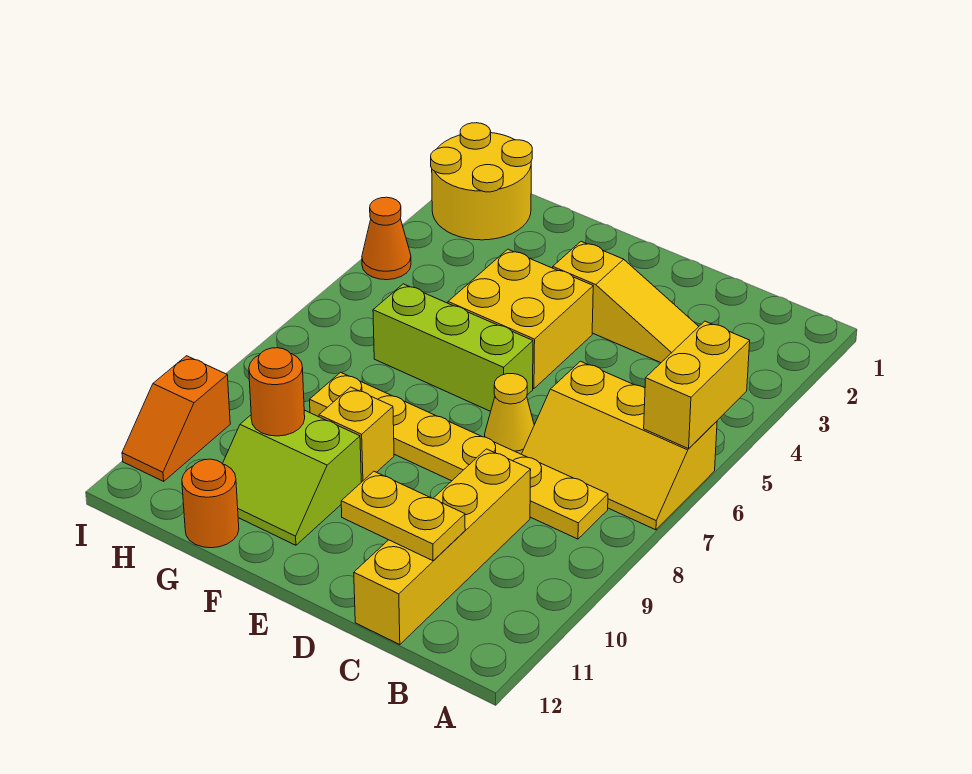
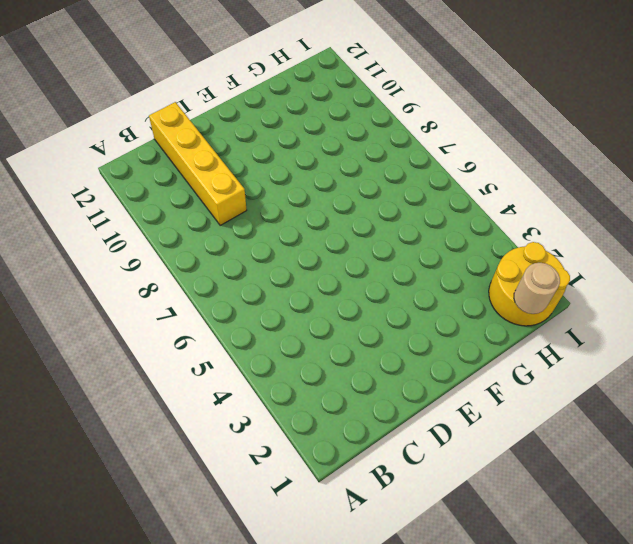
tan 1x1 round brick [514,263,560,314] -> none
none -> yellow 2x3 slope [522,361,717,530]
none -> yellow 1x6 plate [310,372,608,539]
none -> yellow 1x3 slope [553,242,699,363]

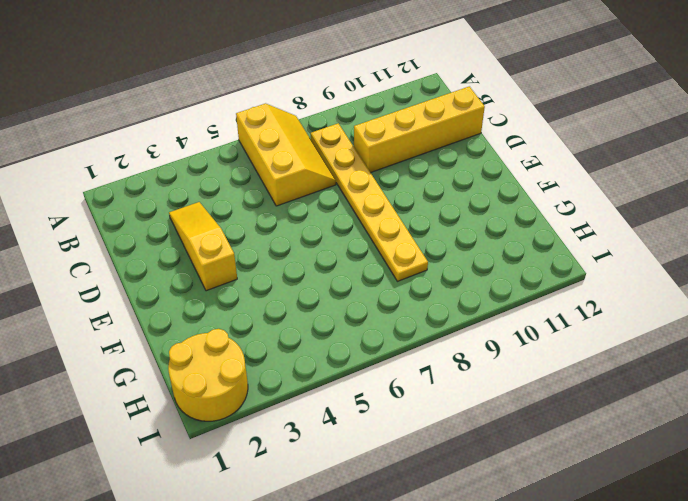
none -> yellow 1x1 cone [485,374,534,454]
none -> yellow 2x2 brick [448,249,593,389]
none -> lime 1x3 brick [373,284,533,411]

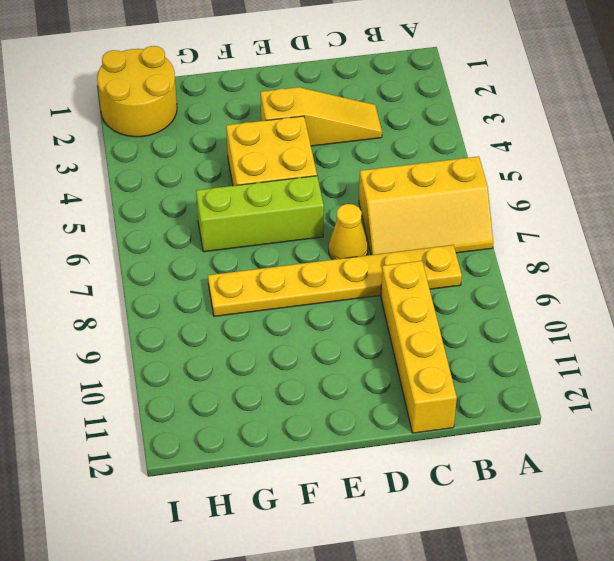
none -> yellow 1x1 brick [319,387,394,482]
none -> lime 2x2 slope [223,410,361,545]
none -> orange 1x1 round brick [182,459,239,548]

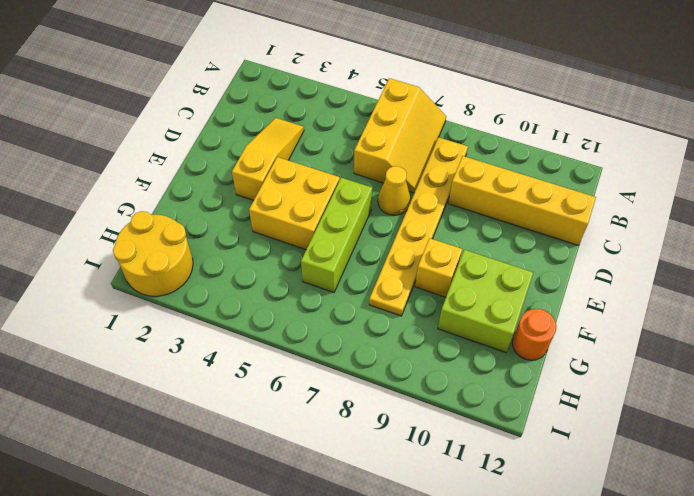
lime 2x2 brick [438,250,533,352] -> lime 2x2 slope [223,410,361,545]
none -> orange 1x1 cone [362,197,411,280]
none -> orange 1x2 slope [122,356,230,481]
none -> yellow 1x2 brick [644,321,750,449]

